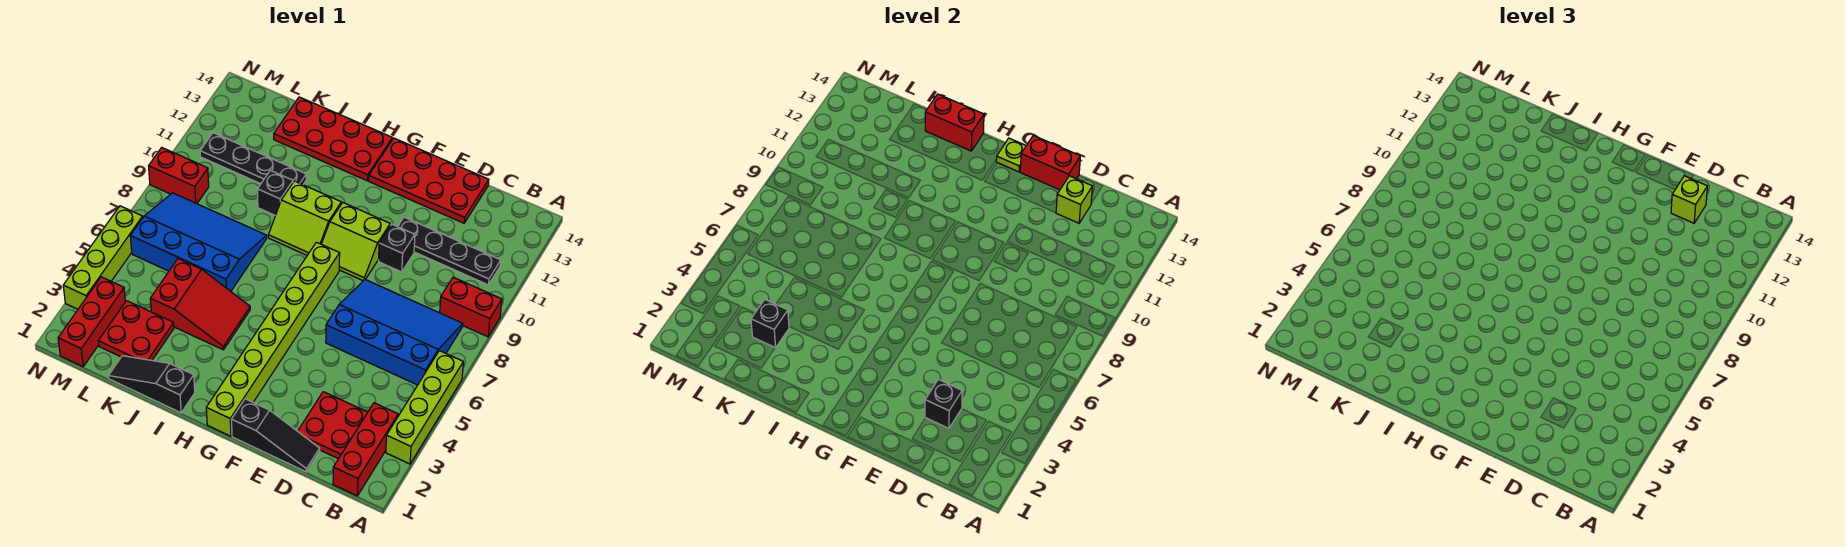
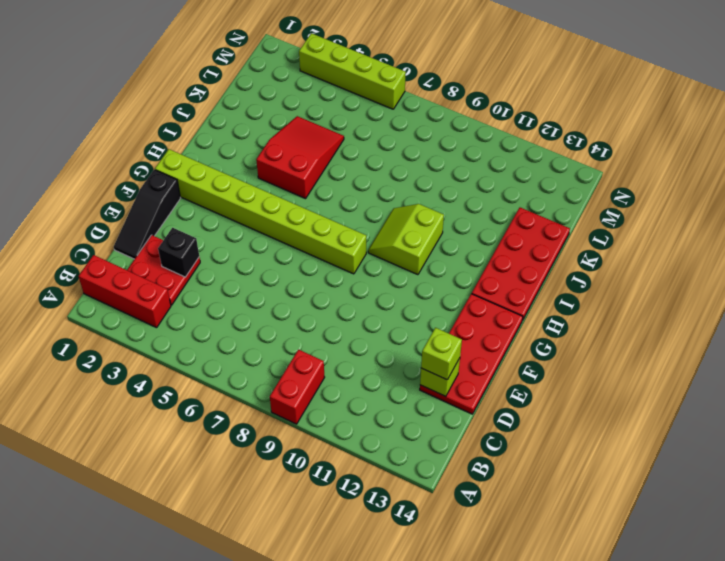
red 2x3 slope [256,116,344,199] -> red 2x3 slope turned to [150,259,250,350]
none -> lime 1x4 brick [386,351,463,464]
none -> blue 3x4 slope [326,279,463,385]
none -> black 1x4 plate [398,217,501,285]

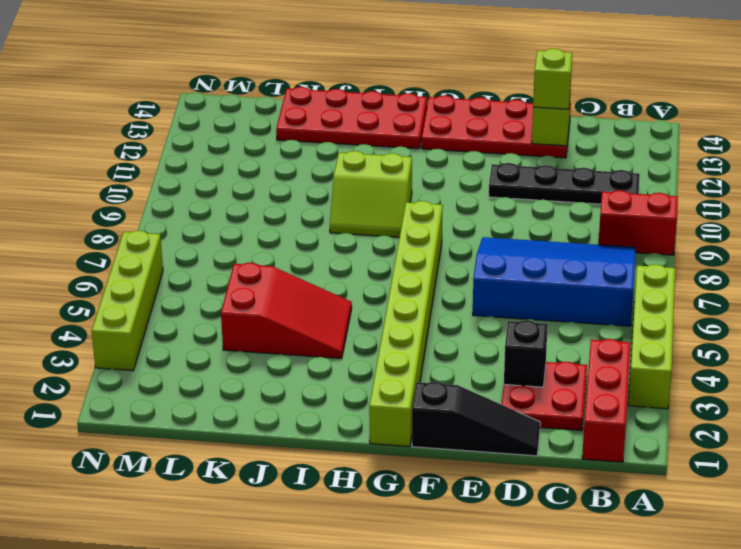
none -> black 1x1 brick [379,224,415,272]
none -> lime 2x2 slope [322,203,390,281]
none -> black 1x3 slope [109,356,195,413]

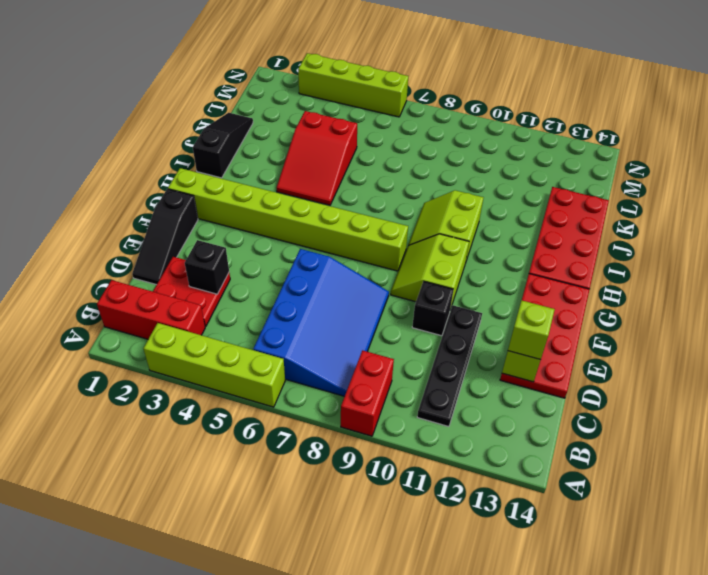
none -> blue 3x4 slope [130,193,267,291]
none -> black 1x1 brick [258,170,293,216]
none -> black 1x4 plate [200,133,306,185]

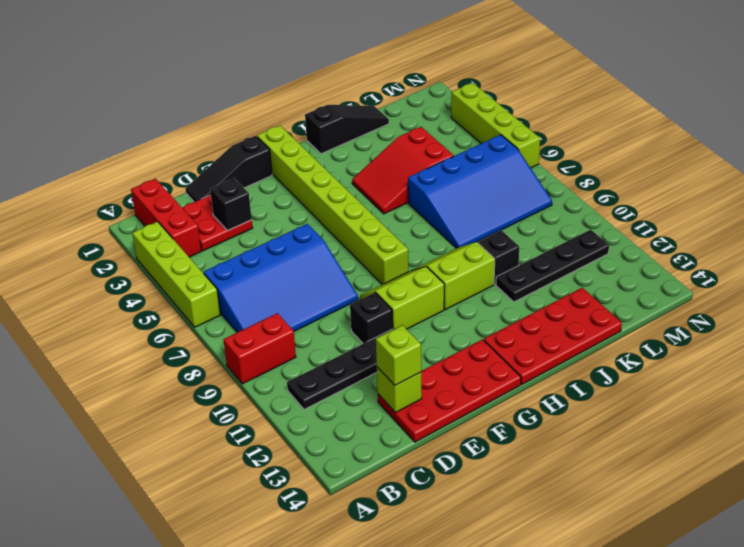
none -> red 2x2 plate [98,301,174,360]
none -> red 1x3 brick [58,277,125,366]
none -> red 1x2 brick [149,148,209,204]

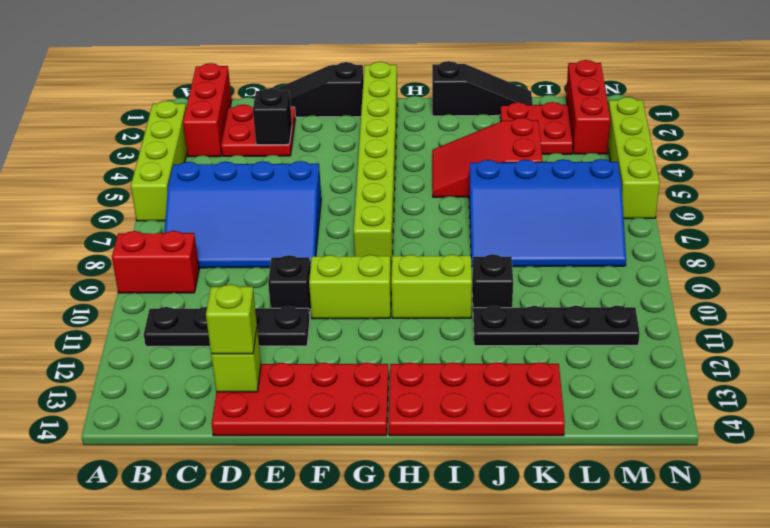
none -> red 1x2 brick [149,148,209,204]
none -> red 1x2 brick [1020,135,1080,190]
none -> lime 1x1 plate [996,138,1026,172]

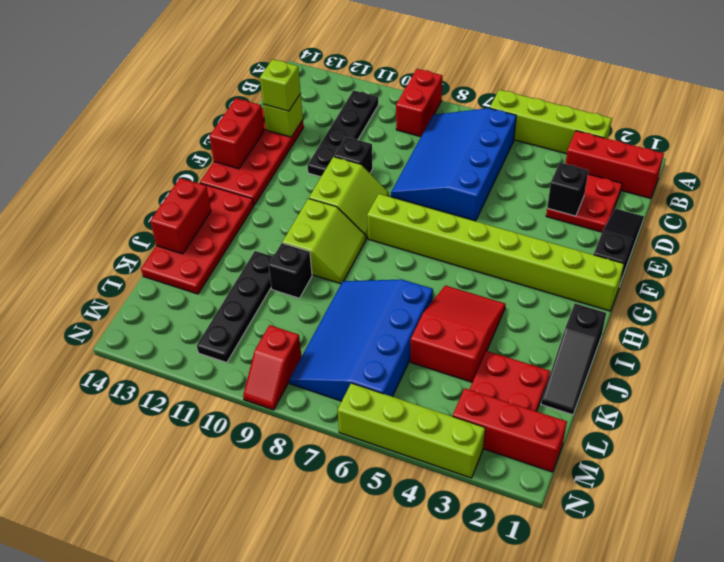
red 1x2 slope [243,325,302,410] -> red 1x2 brick [149,148,209,204]
none -> lime 1x1 plate [996,138,1026,172]
none -> black 1x1 brick [751,300,789,348]

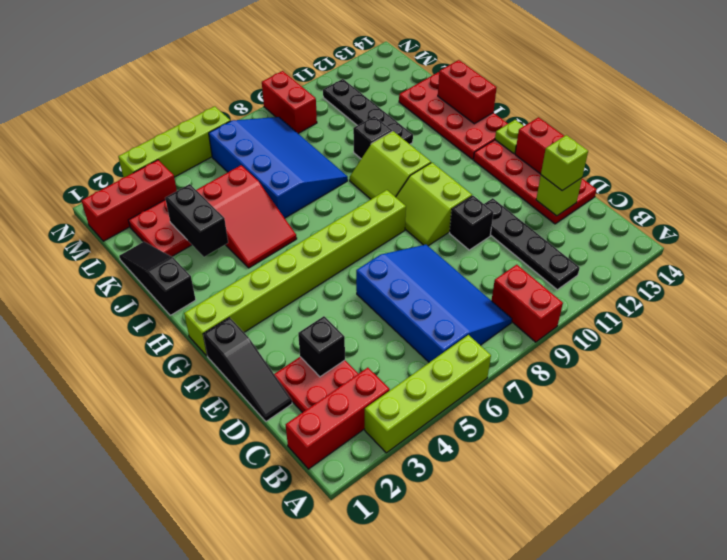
black 1x2 brick [165,184,228,257] -> black 1x1 brick [751,300,789,348]

